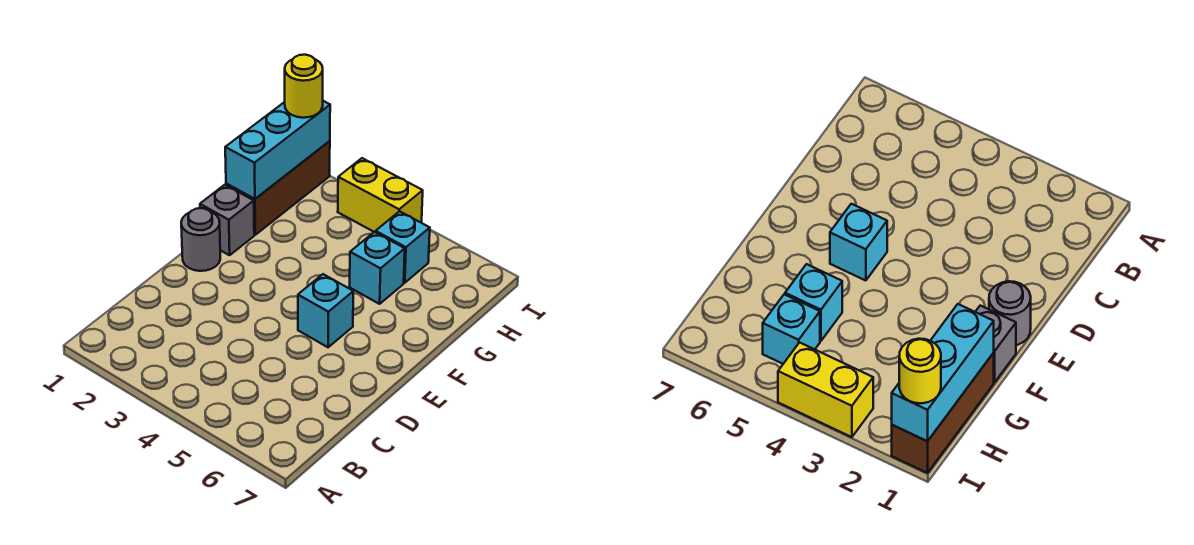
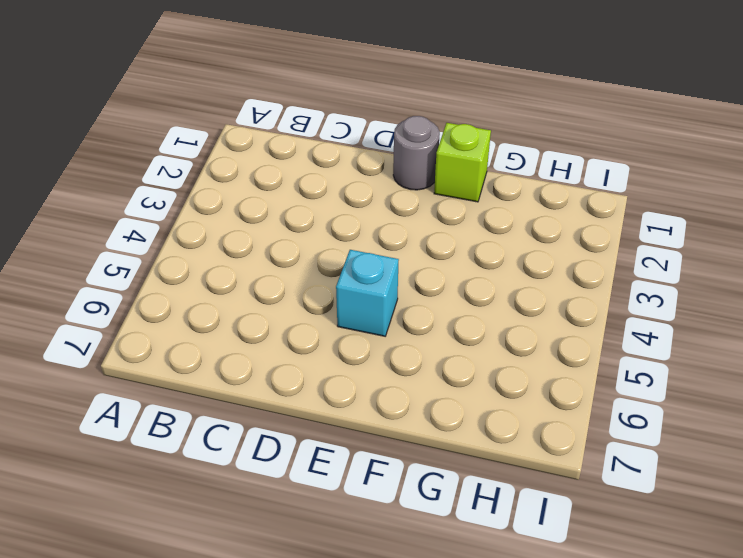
lime 1x1 brick [434,123,491,202] -> grey 1x1 brick [200,185,254,255]
none -> brown 1x3 brick [226,141,330,235]
none -> cyan 1x1 brick [350,232,405,304]

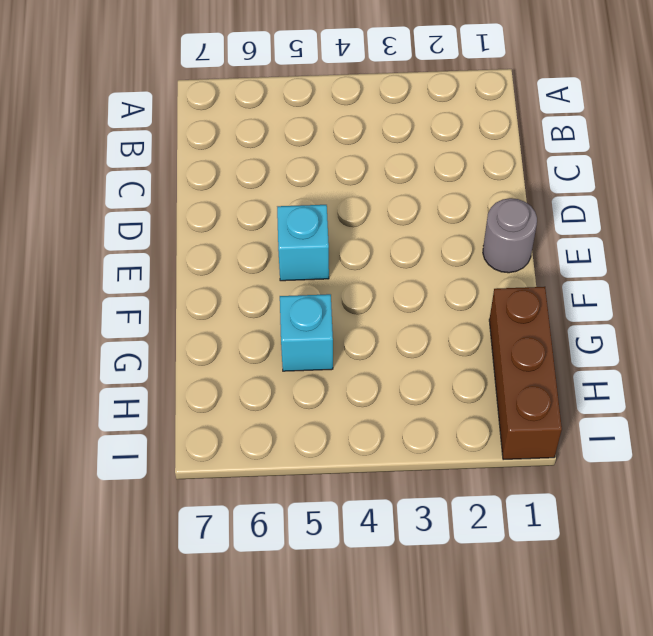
none -> grey 1x1 brick [200,185,254,255]
none -> cyan 1x1 brick [376,211,430,283]

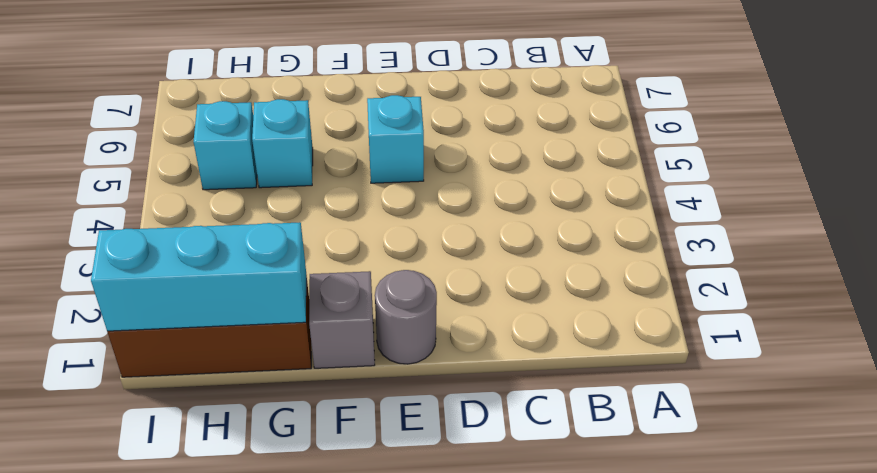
none -> yellow 1x2 brick [338,158,423,232]
none -> yellow 1x1 round brick [285,55,323,118]

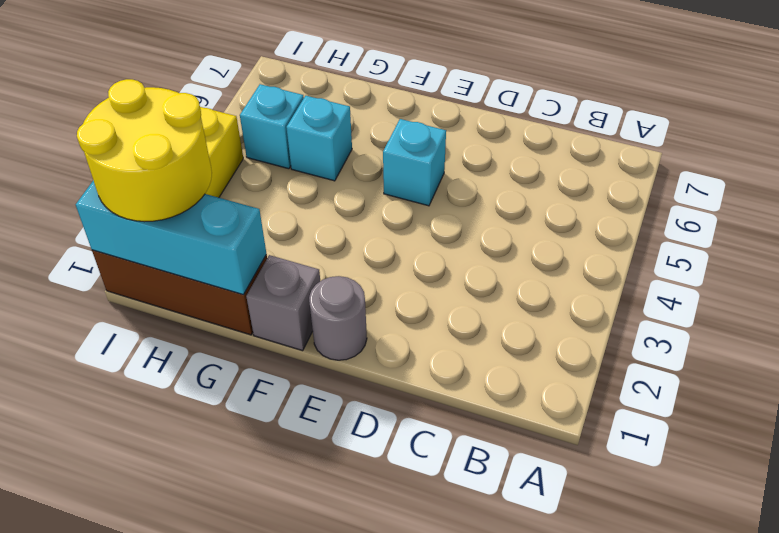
yellow 2x2 round brick [77,79,212,222] -> yellow 1x1 round brick [285,55,323,118]

